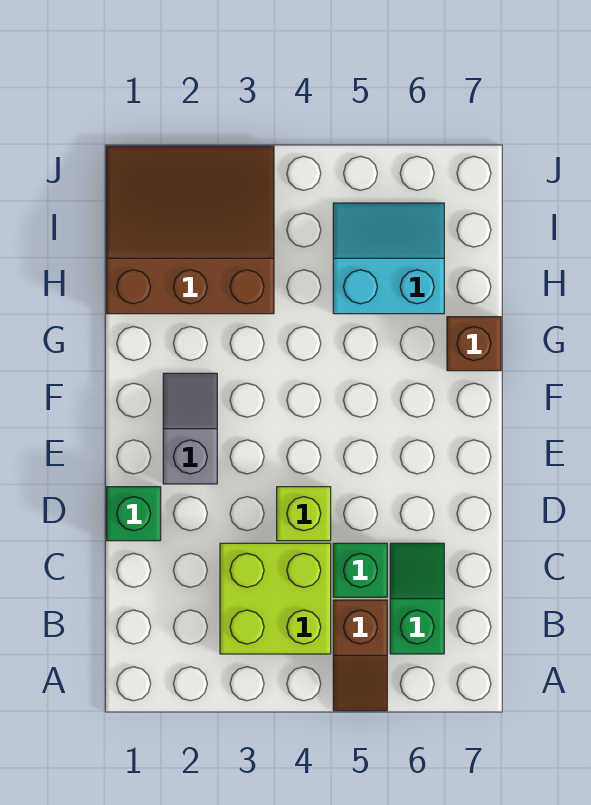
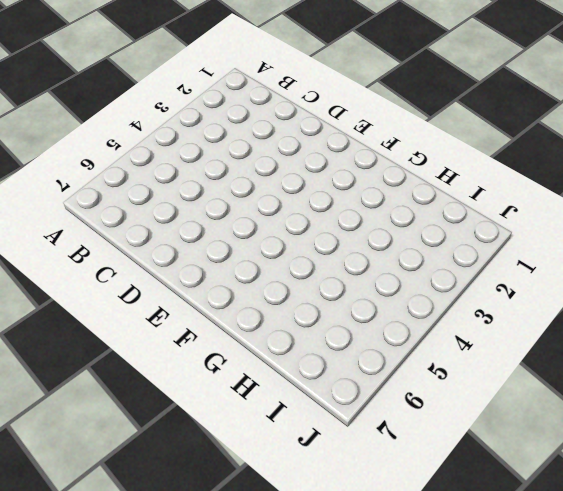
none -> brown 1x2 slope [333,600,387,711]
none -> lime 2x2 brick [220,543,331,654]

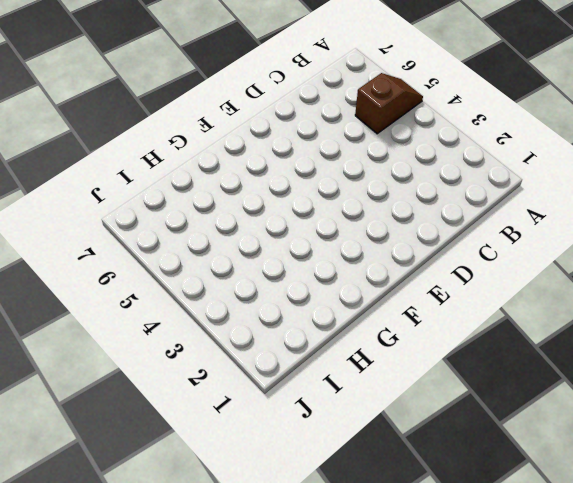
none -> lime 2x2 brick [220,543,331,654]
none -> green 1x2 slope [390,543,444,654]

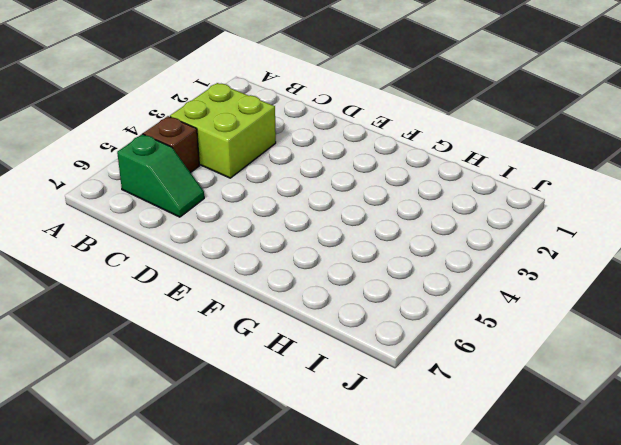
none -> green 1x1 brick [333,543,387,597]
none -> green 1x1 brick [107,487,161,541]

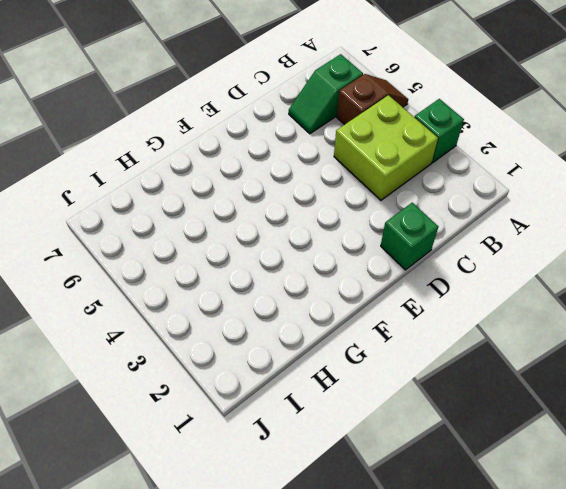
green 1x1 brick [415,99,464,163] -> green 1x1 brick moved to [333,543,387,597]
none -> lime 1x1 brick [277,487,331,541]
none -> grey 1x2 slope [163,373,217,484]

